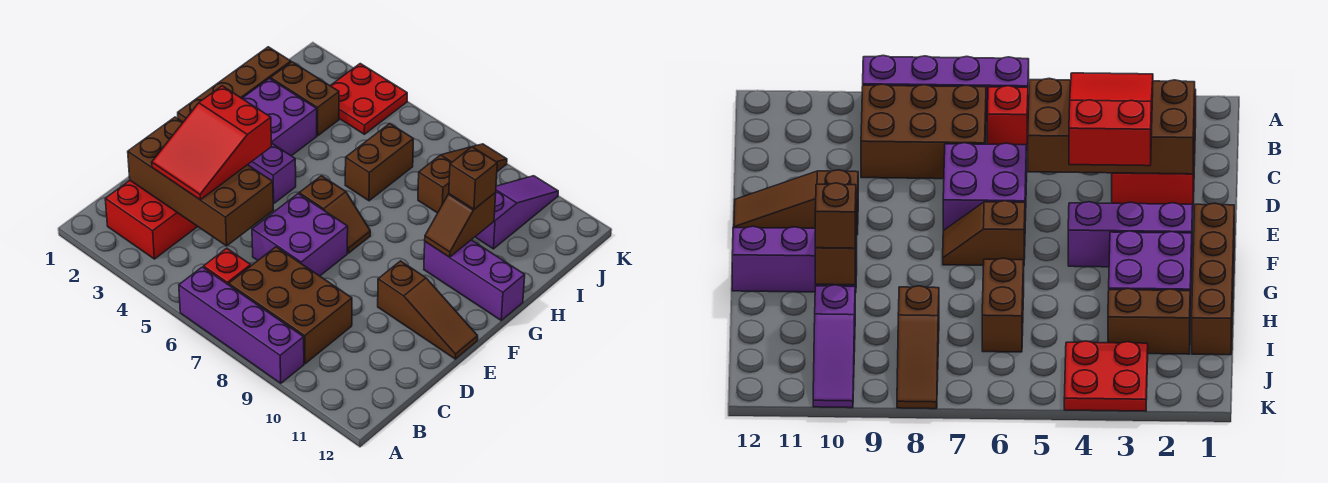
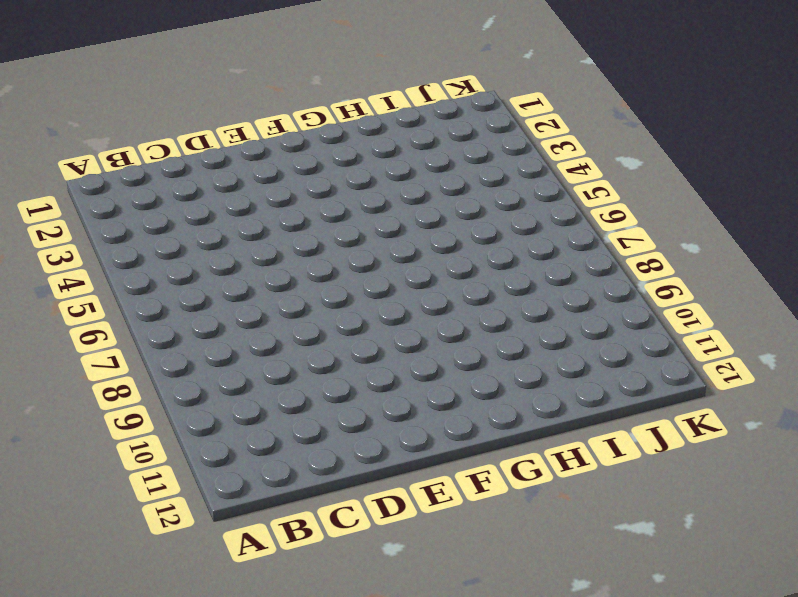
none -> purple 1x4 brick [179,267,304,383]
none -> red 2x3 brick [105,180,198,259]
none -> red 1x1 brick [204,248,251,285]

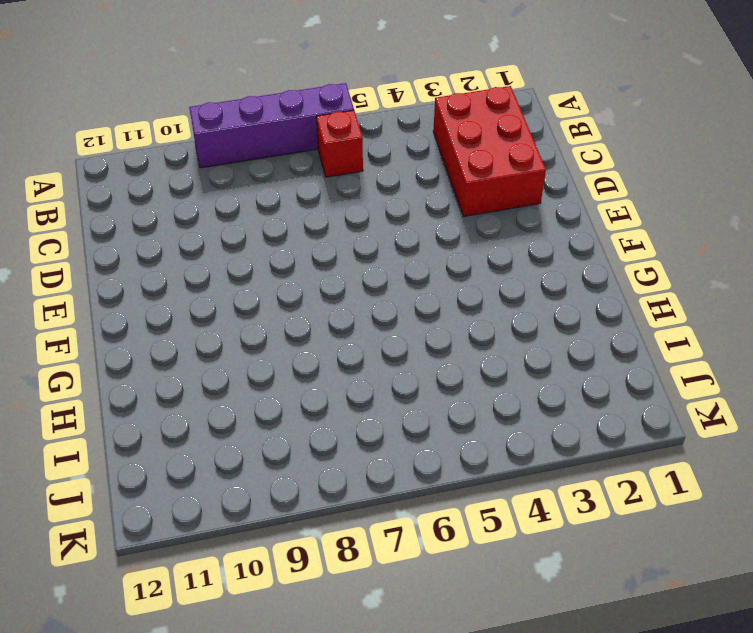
none -> brown 2x3 brick [229,247,352,364]
none -> purple 2x2 brick [252,194,348,276]
none -> brown 1x3 slope [378,261,478,359]

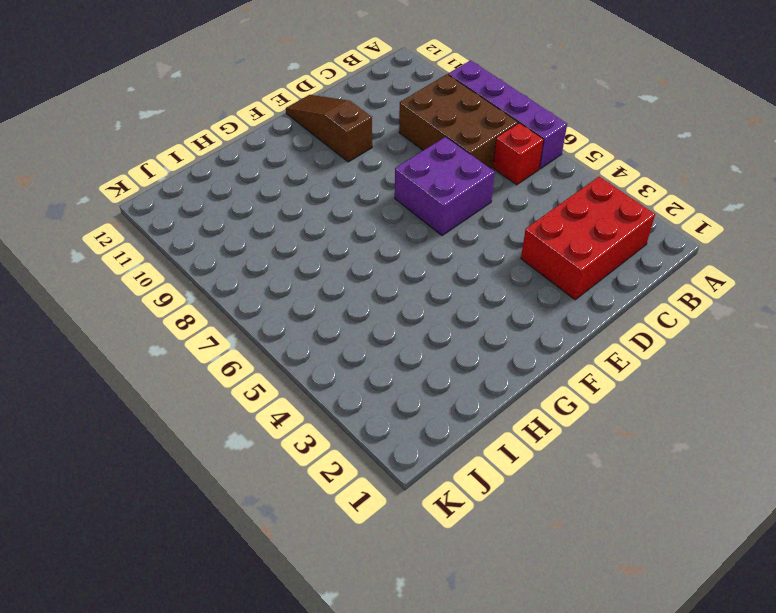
none -> brown 1x4 brick [178,47,291,122]
none -> purple 1x3 brick [248,143,296,203]
none -> brown 1x2 slope [299,176,370,253]

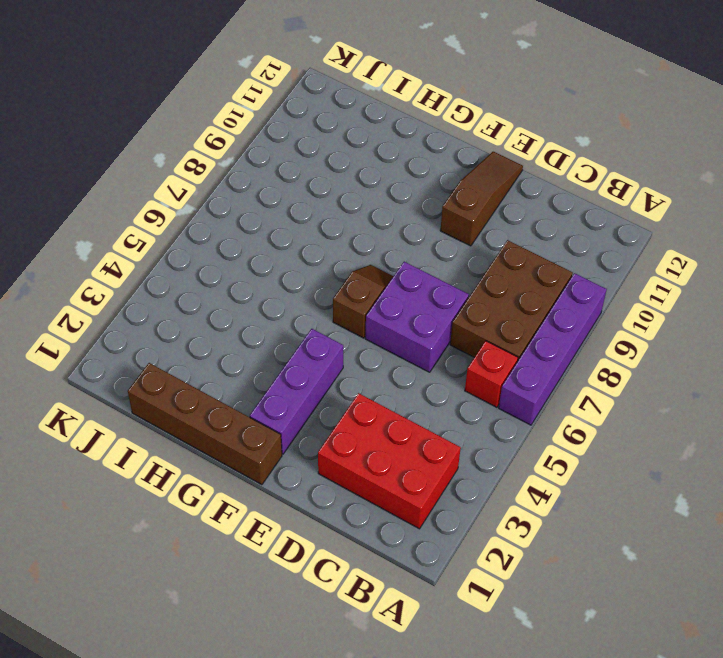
none -> purple 2x2 brick [242,78,317,156]
none -> purple 1x3 brick [424,240,525,320]
none -> brown 1x2 brick [345,124,413,201]

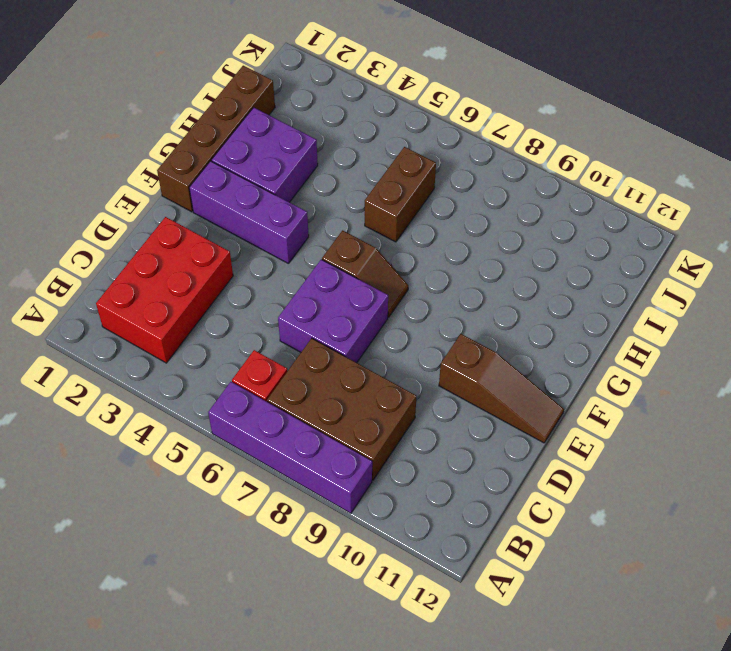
none -> purple 1x3 brick [424,240,525,320]
none -> brown 1x2 brick [271,62,339,136]
none -> brown 1x3 slope [418,144,507,213]

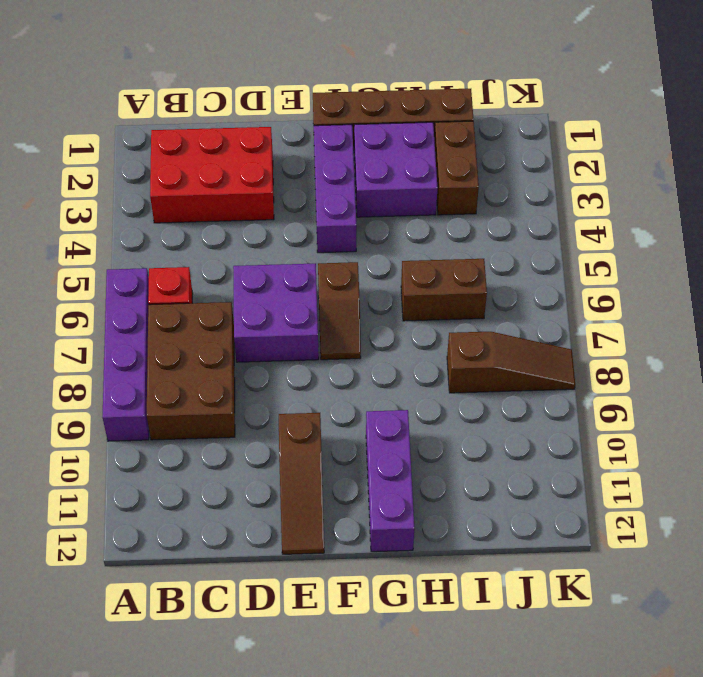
none -> purple 1x3 slope [475,176,558,249]
none -> red 2x2 plate [330,64,407,134]
none -> brown 2x4 brick [128,117,274,246]

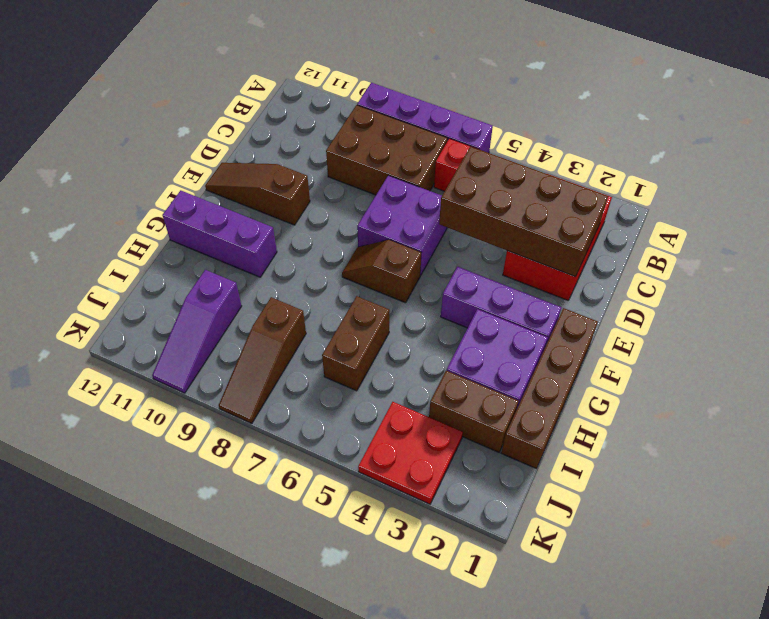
none -> brown 1x2 slope [425,193,496,257]
none -> red 2x3 slope [152,86,271,200]
none -> brown 1x1 brick [449,147,497,209]

